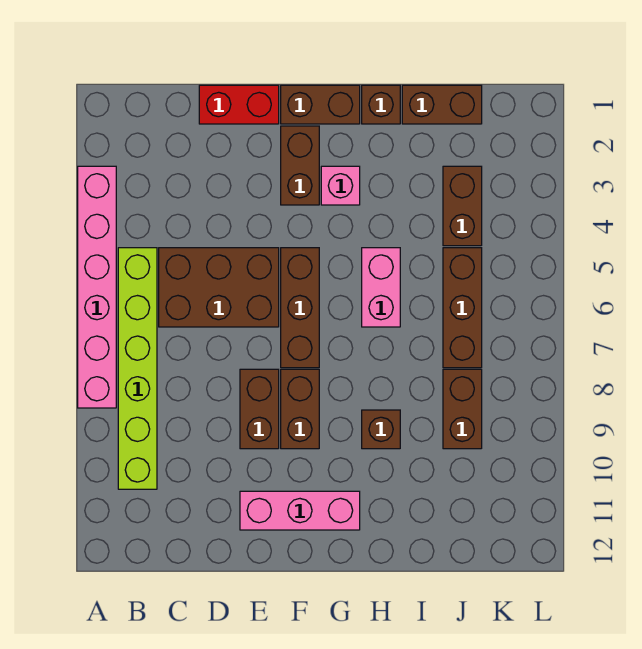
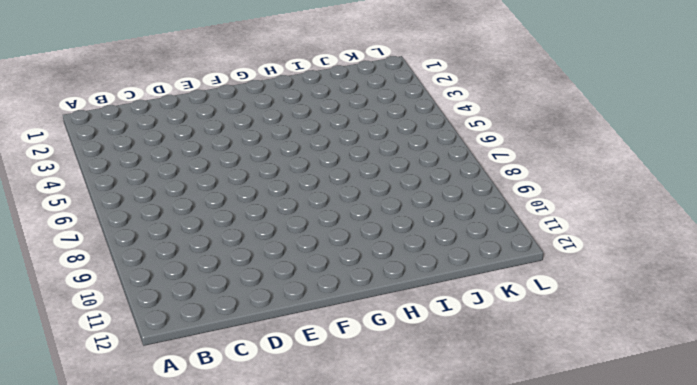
none -> pink 1x6 brick [78,166,116,408]
none -> lime 1x6 brick [118,248,157,489]
none -> brown 2x3 brick [159,248,279,327]

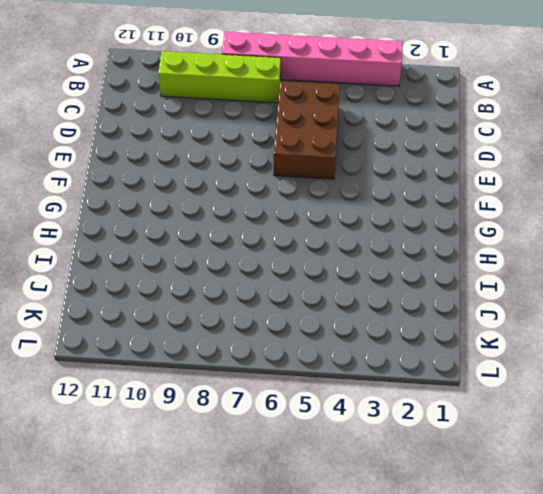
lime 1x4 brick [158,51,281,103] -> lime 1x6 brick [118,248,157,489]
none -> red 1x2 brick [199,85,279,124]
none -> brown 1x2 brick [240,369,279,449]
none -> pink 1x3 brick [240,491,360,530]

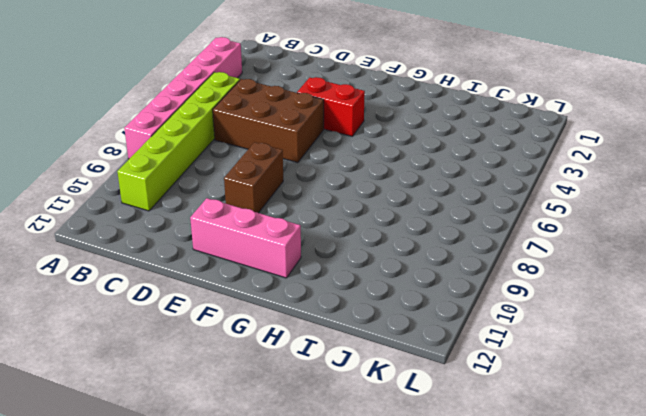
red 1x2 brick [297,77,365,136] -> red 1x2 brick moved to [199,85,279,124]
none -> brown 1x2 brick [281,85,360,124]
none -> brown 1x2 brick [281,126,319,205]
none -> brown 1x3 brick [281,248,319,368]

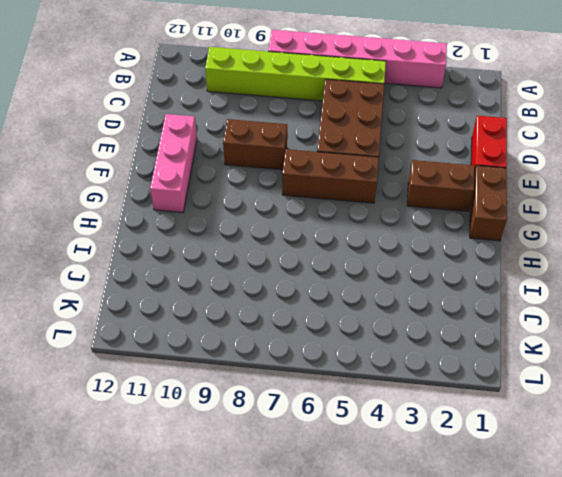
none -> brown 1x2 brick [281,369,319,449]
none -> pink 1x1 brick [321,166,360,205]
none -> brown 1x1 brick [362,85,400,124]

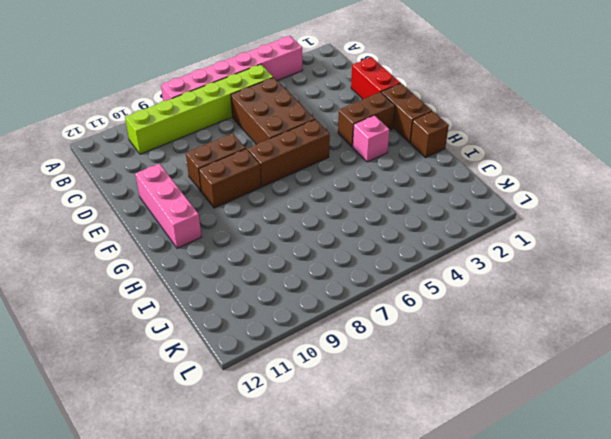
none -> pink 1x2 brick [362,248,400,327]
none -> brown 1x1 brick [362,410,400,449]
none -> brown 1x2 brick [402,85,482,124]

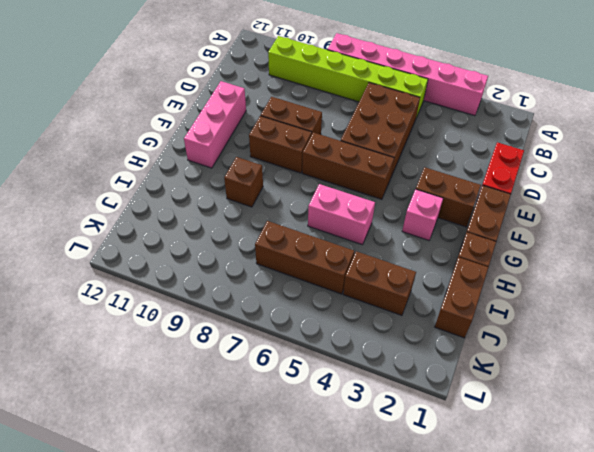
none -> brown 1x2 brick [443,369,482,449]

